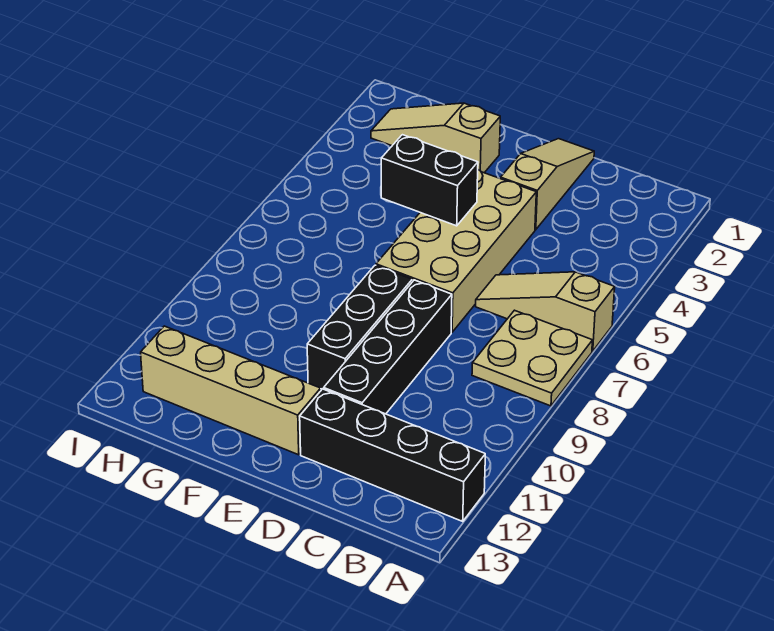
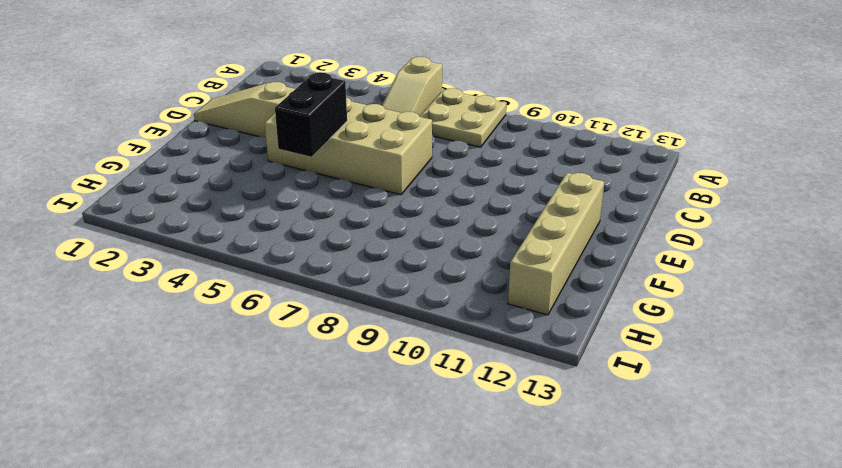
none -> black 1x4 brick [300,389,485,521]
none -> black 1x4 brick [324,280,452,414]

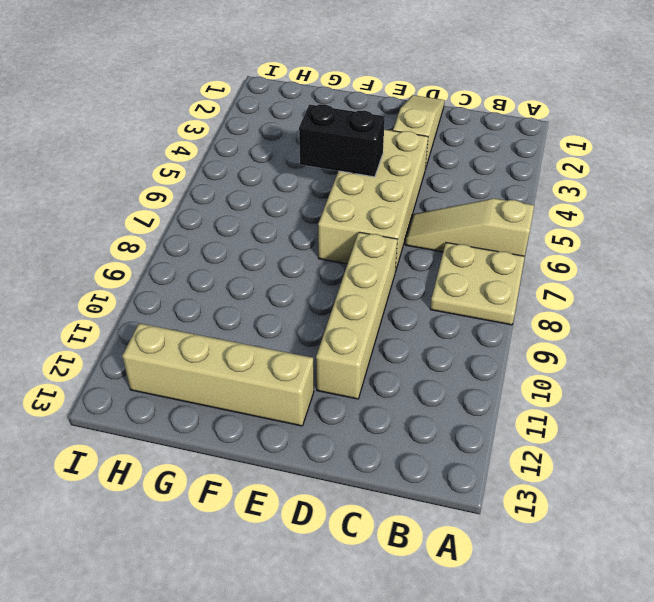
tan 1x4 brick [316,232,397,399] -> black 1x4 brick [324,280,452,414]
none -> black 1x4 brick [300,389,485,521]
none -> black 1x3 brick [307,265,412,389]

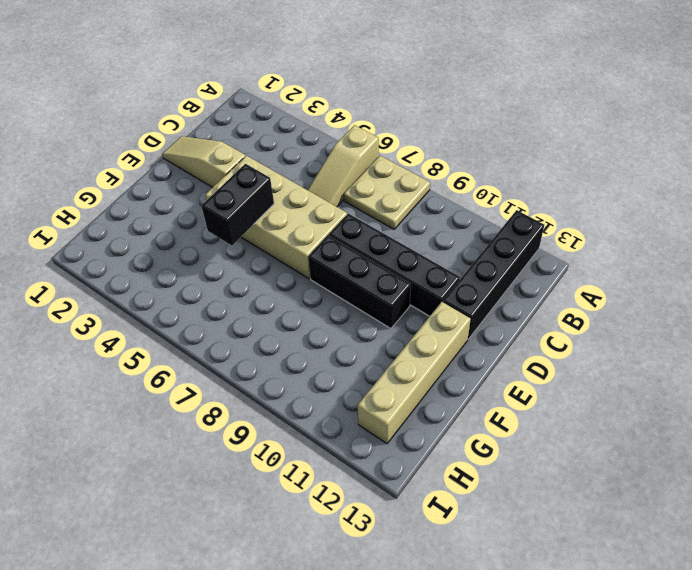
none -> tan 1x3 slope [371,103,500,173]

